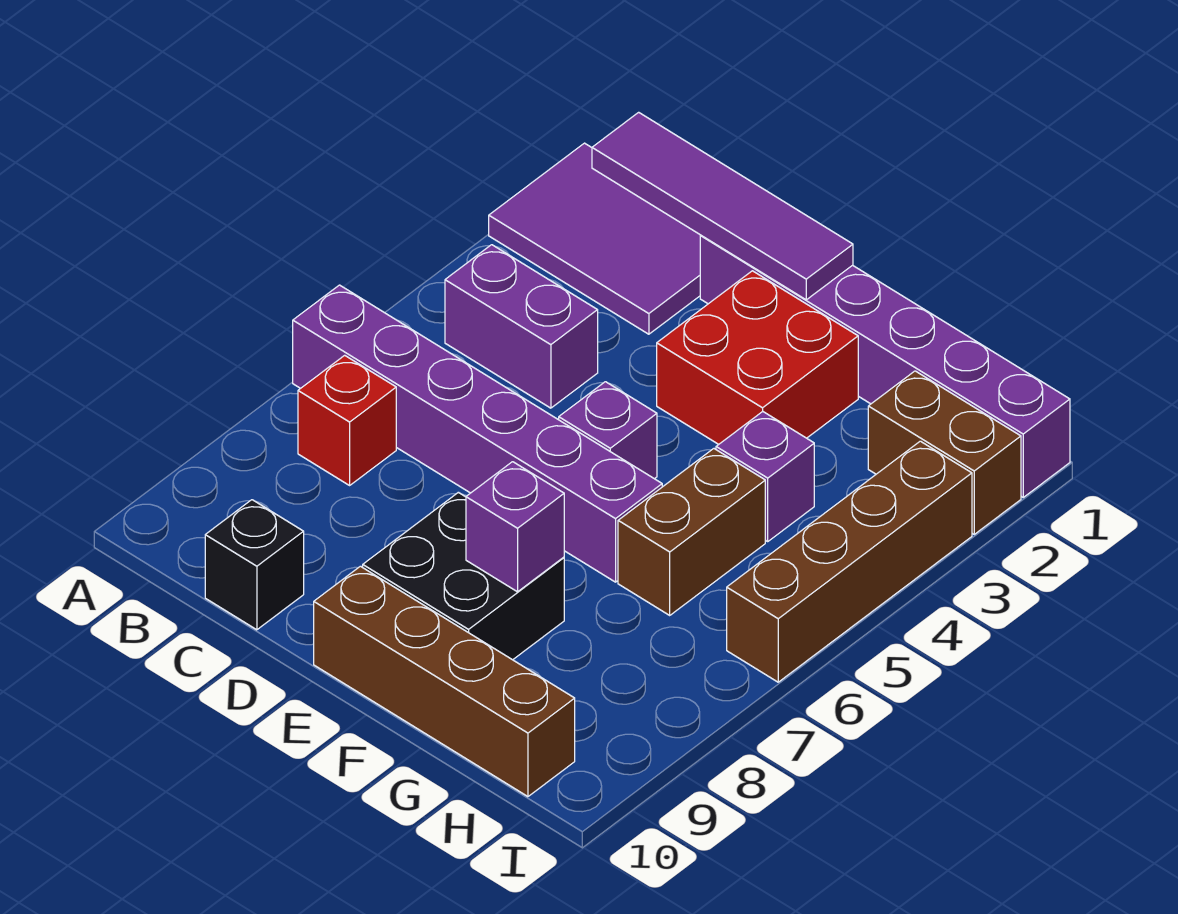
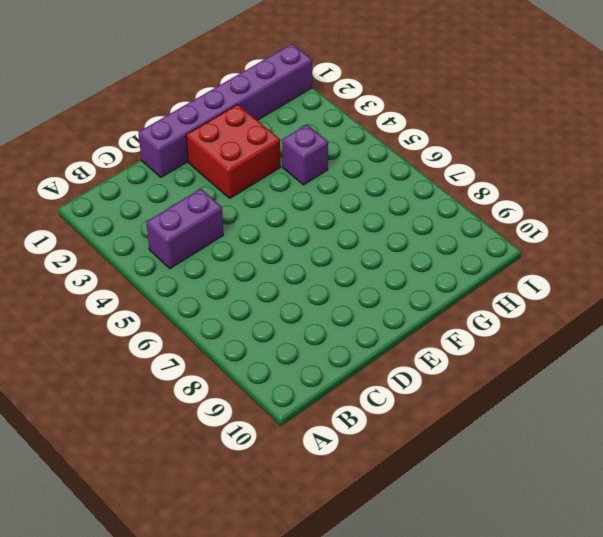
none -> purple 2x3 tile [489,143,701,334]
none -> purple 1x6 brick [293,285,662,582]
none -> red 1x1 brick [298,355,396,485]

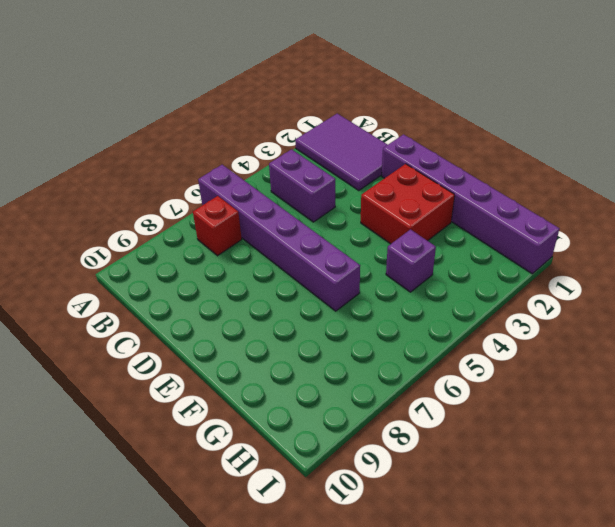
none -> black 1x1 brick [205,500,304,630]
none -> purple 1x1 brick [559,382,657,479]
none -> black 2x2 brick [363,492,564,660]

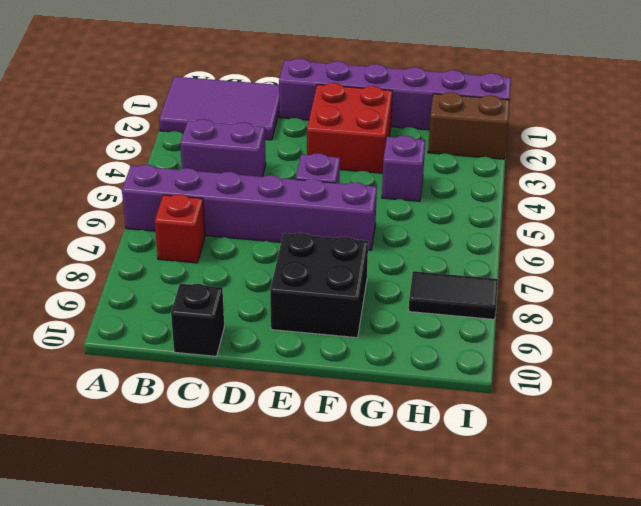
black 1x2 tile [409,271,498,319] -> none
none -> brown 1x4 brick [314,566,575,797]
none -> brown 1x2 brick [618,449,765,615]
none -> brown 1x4 brick [727,441,972,682]

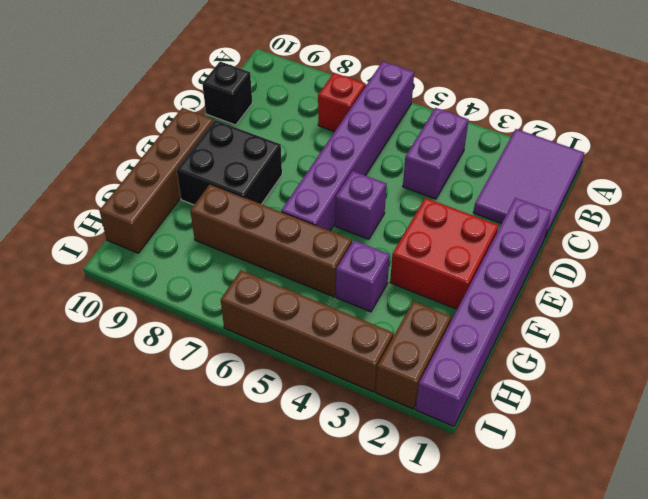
brown 1x4 brick [190,184,352,297] -> brown 1x2 brick [618,449,765,615]
none -> purple 1x4 tile [592,112,853,300]
none -> purple 1x1 brick [466,462,564,592]

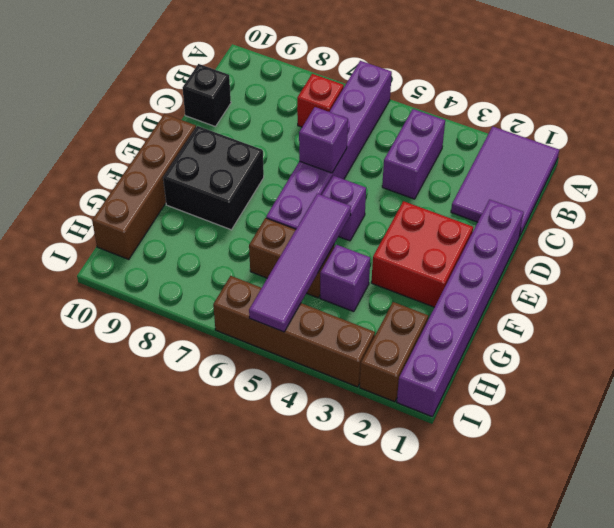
purple 1x1 brick [299,107,348,173] -> purple 1x1 brick moved to [466,462,564,592]
purple 1x4 tile [249,194,351,332] -> purple 1x4 tile moved to [592,112,853,300]

